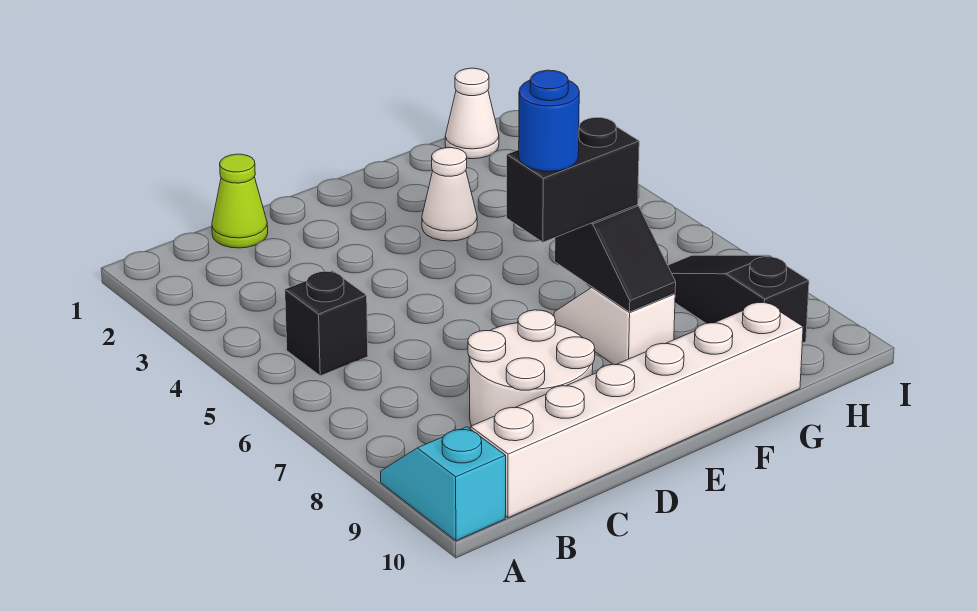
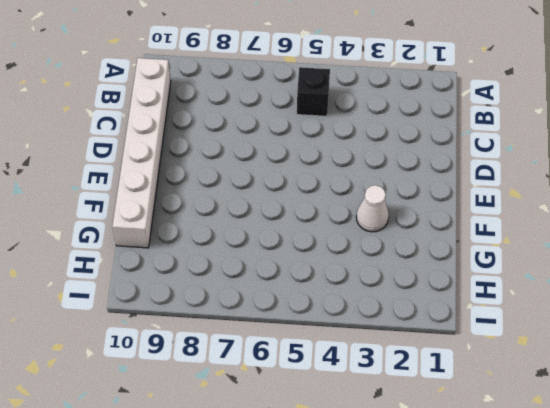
none -> cyan 1x2 slope [381,427,506,541]
none -> lime 1x1 cone [212,154,268,248]
none -> white 2x2 round brick [468,310,595,426]

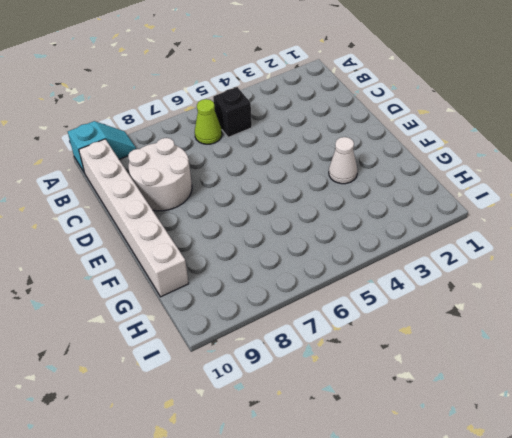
lime 1x1 cone [195,99,222,144] -> lime 1x1 cone moved to [212,154,268,248]
none -> white 1x2 slope [554,287,675,365]
none -> white 1x1 cone [445,68,499,159]
none -> black 1x3 slope [668,255,809,343]

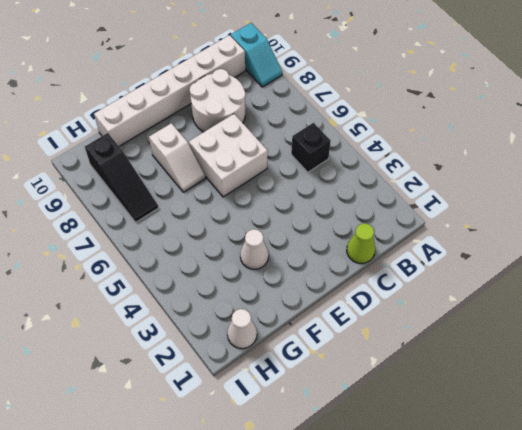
white 2x2 brick [189,114,268,197] -> none
none -> black 1x2 slope [555,205,676,312]
none -> black 1x2 brick [507,118,639,242]
none -> blue 1x1 round brick [519,70,579,172]

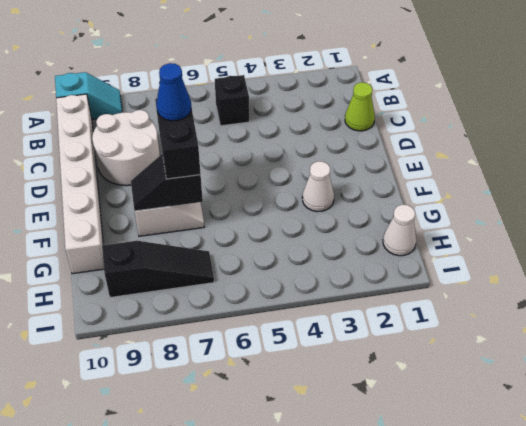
blue 1x1 cone [156,63,191,121] -> blue 1x1 round brick [519,70,579,172]

